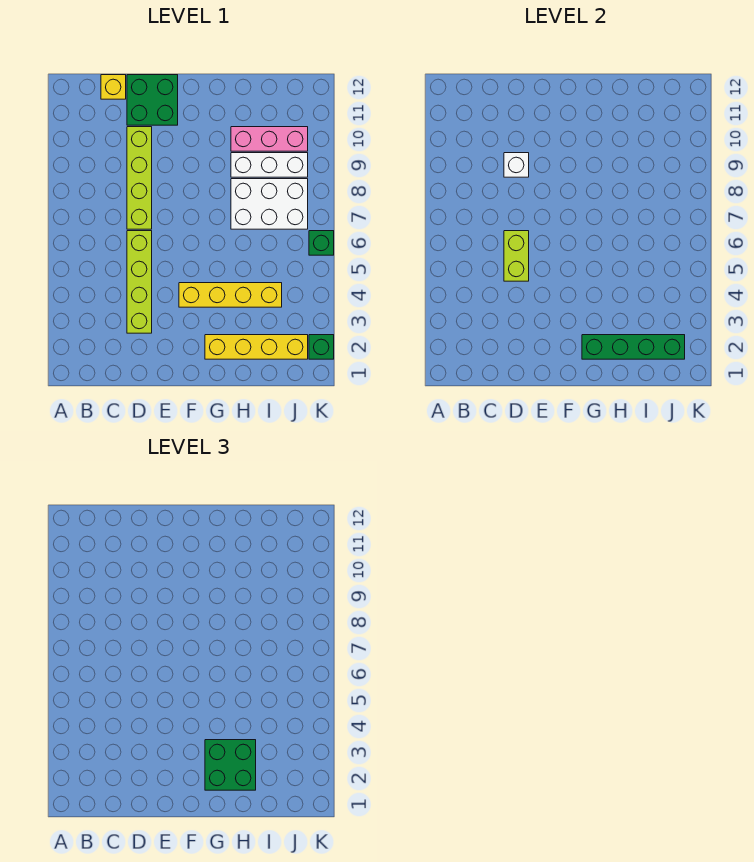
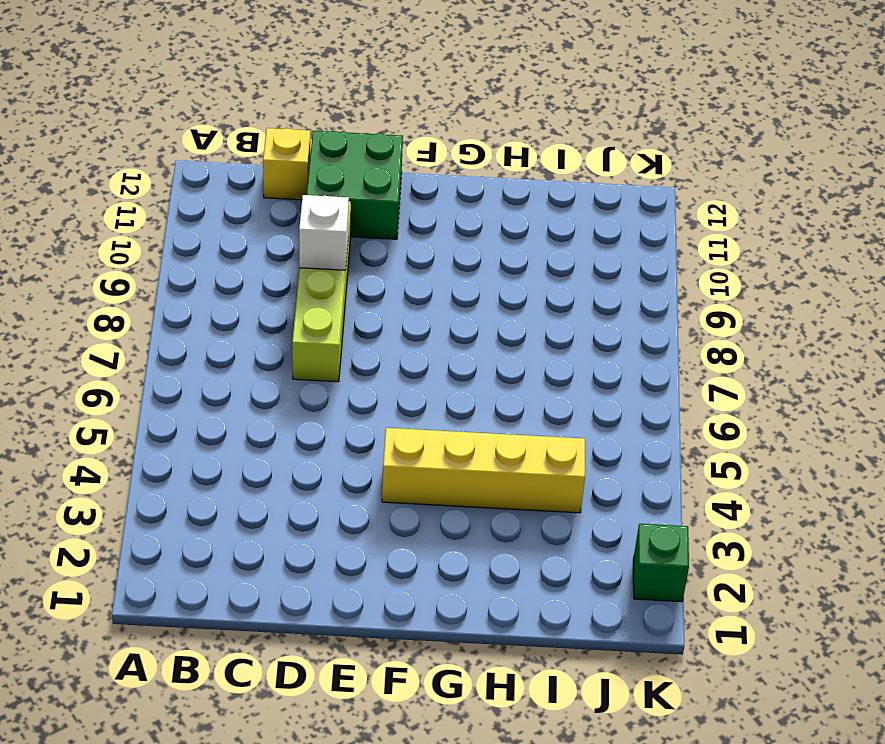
none -> lime 1x4 brick [127,231,152,333]
none -> yellow 1x4 brick [205,335,308,359]
none -> white 2x3 brick [231,179,308,229]

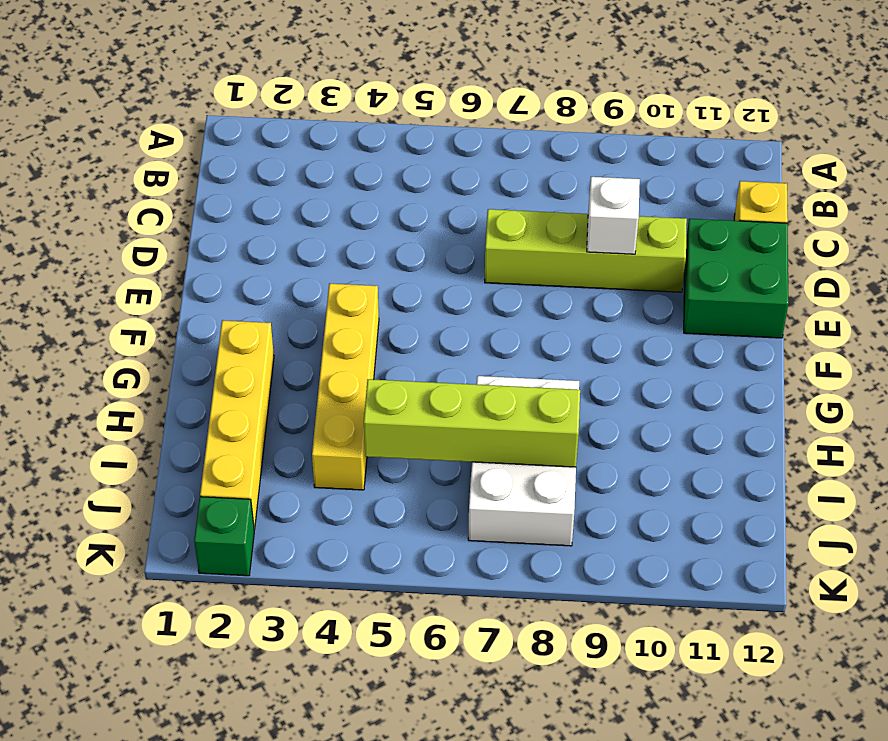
lime 1x4 brick [364,379,580,467] -> lime 1x4 brick moved to [127,231,152,333]
none -> white 1x3 brick [231,153,308,177]
none -> pink 1x3 brick [231,127,308,151]
none -> green 1x1 brick [309,231,334,255]

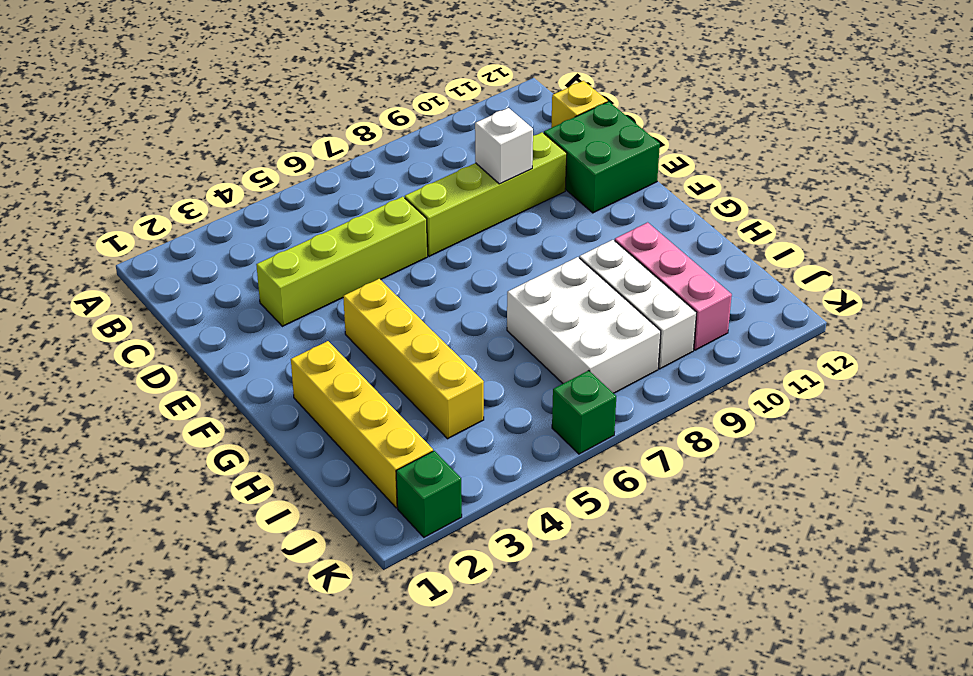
none -> lime 1x2 brick [504,231,529,281]
none -> green 1x4 brick [582,335,685,359]
none -> green 2x2 brick [205,740,256,790]

